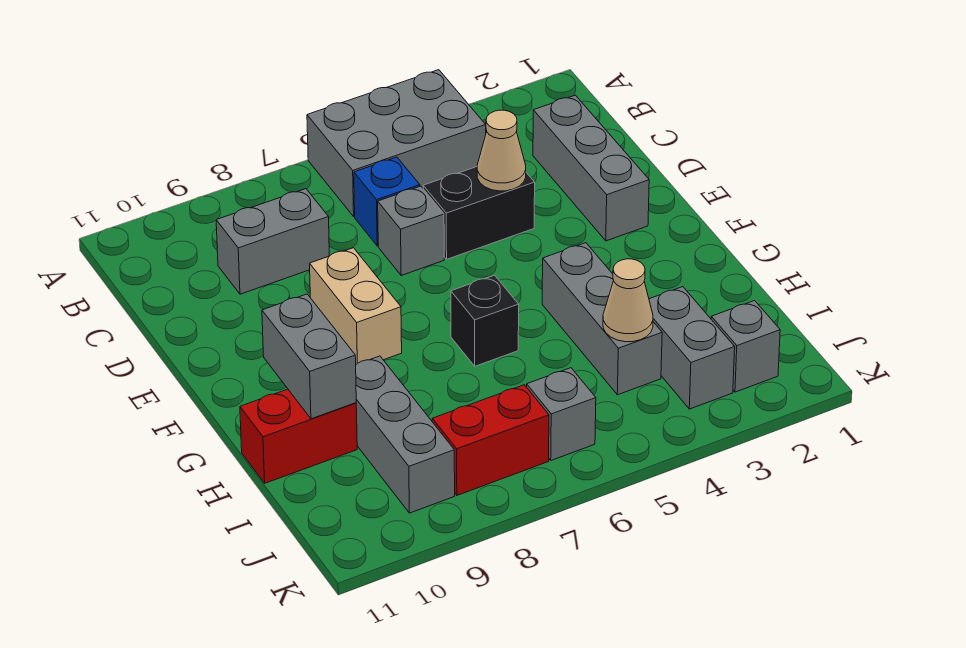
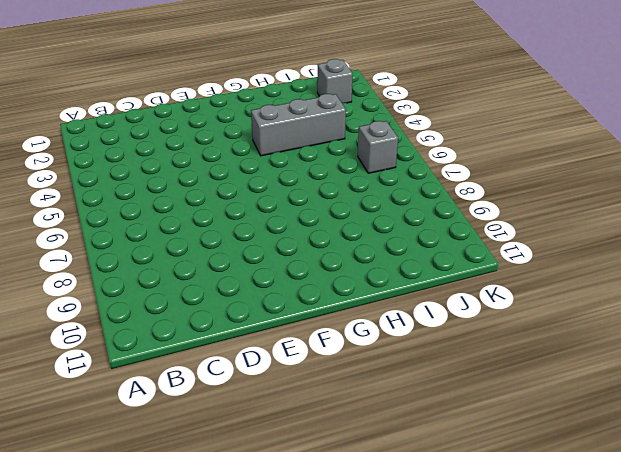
none -> grey 2x3 brick [307,70,486,217]
none -> grey 1x3 brick [533,95,649,241]
none -> blue 1x1 brick [354,157,420,246]

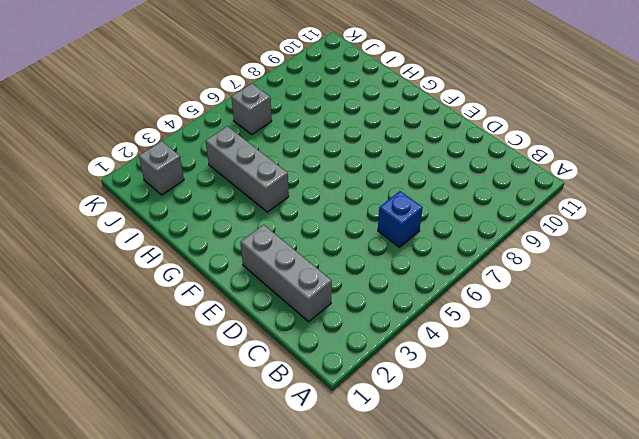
none -> grey 2x3 brick [307,70,486,217]
none -> grey 1x2 brick [216,189,329,294]
none -> black 1x2 brick [423,167,535,259]

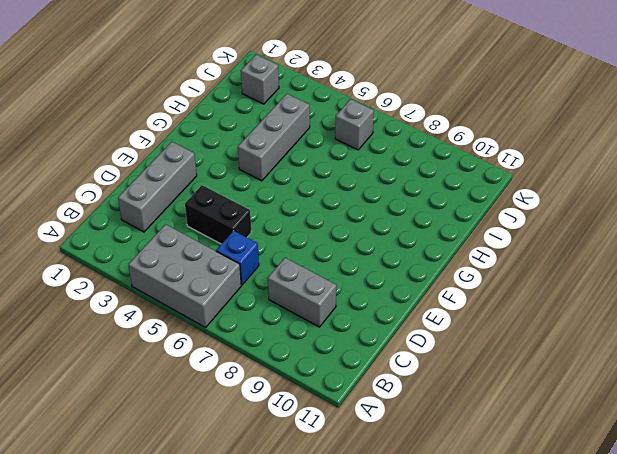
none -> grey 1x1 brick [378,186,444,275]
none -> tan 1x2 brick [310,248,402,364]
none -> black 1x1 brick [451,275,519,366]

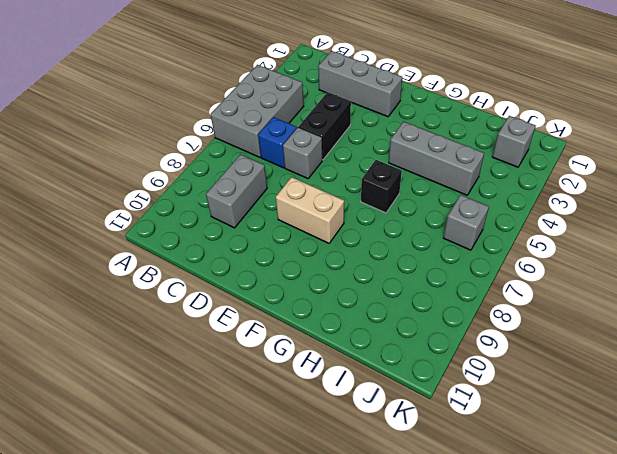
none -> grey 1x3 brick [356,356,455,513]
none -> red 1x2 brick [240,389,357,483]
none -> grey 1x2 brick [649,287,735,409]

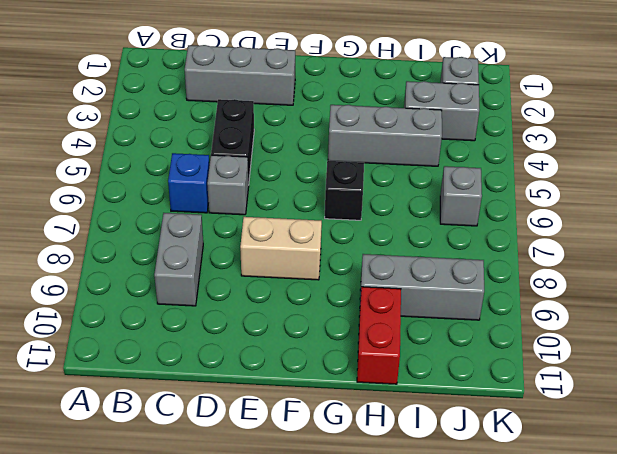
none -> grey 2x3 brick [307,70,486,217]
none -> red 1x2 brick [432,385,549,495]
none -> tan 1x1 cone [477,110,526,191]

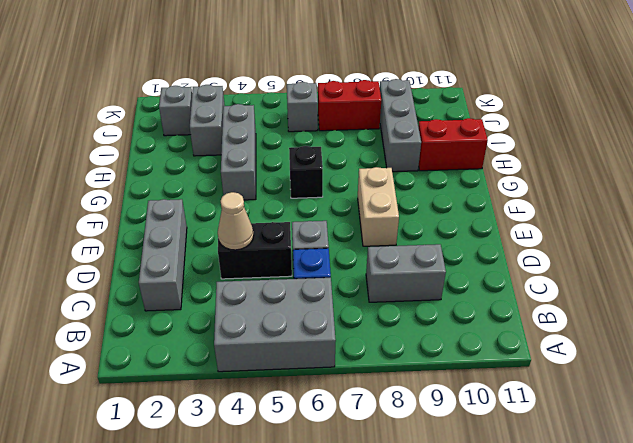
none -> grey 1x2 brick [262,294,356,419]
none -> tan 1x1 cone [603,259,653,342]

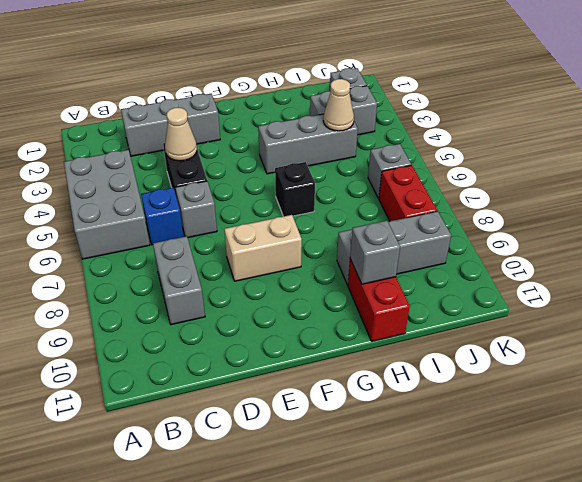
grey 1x1 brick [350,221,400,284] -> grey 1x2 brick [262,294,356,419]

